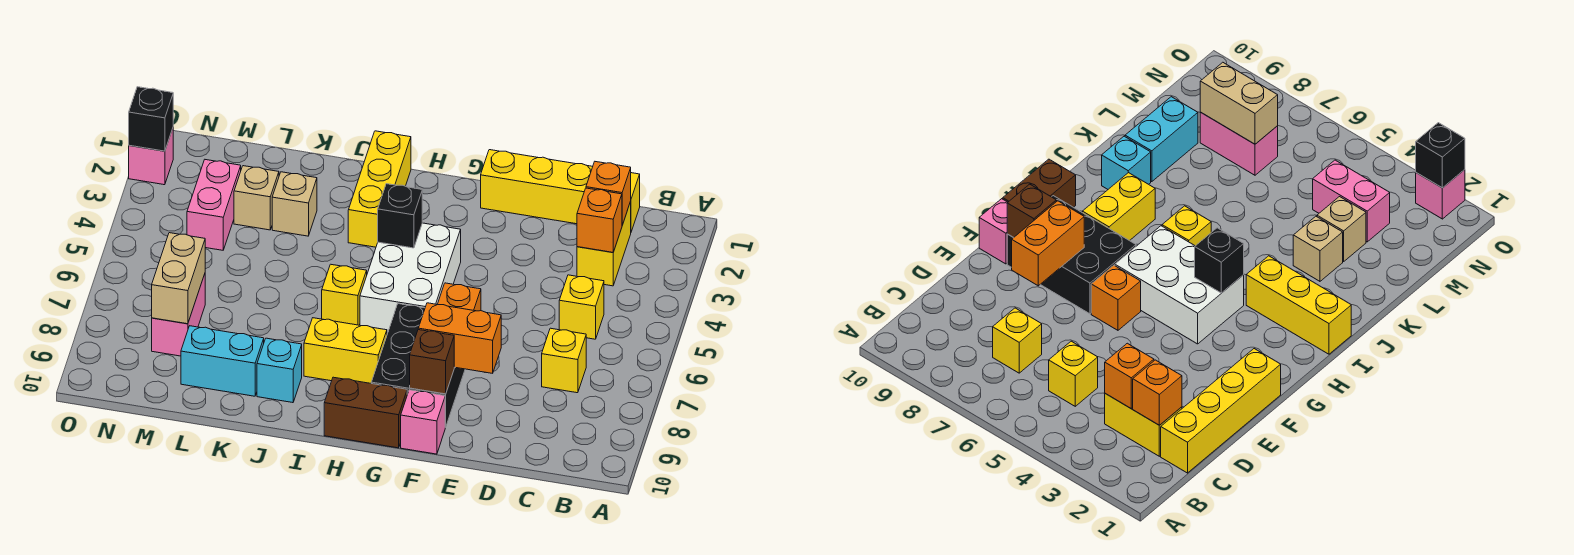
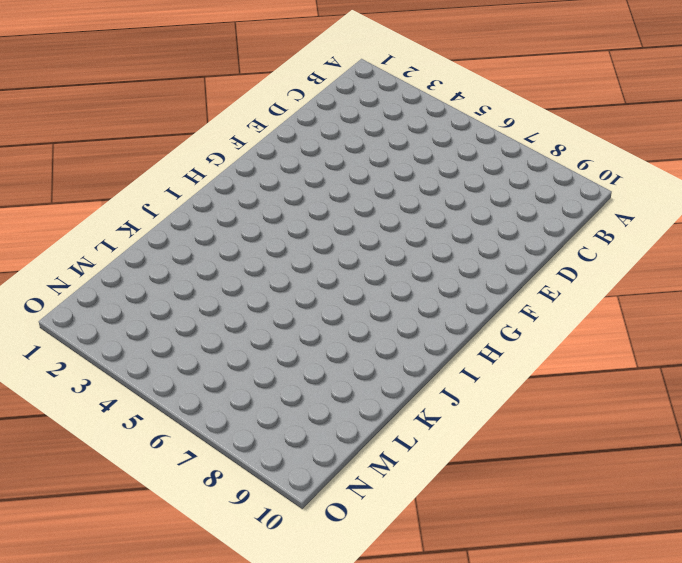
none -> yellow 1x4 brick [481,150,640,232]
none -> yellow 1x2 brick [577,202,631,286]
none -> yellow 1x1 brick [559,275,604,339]

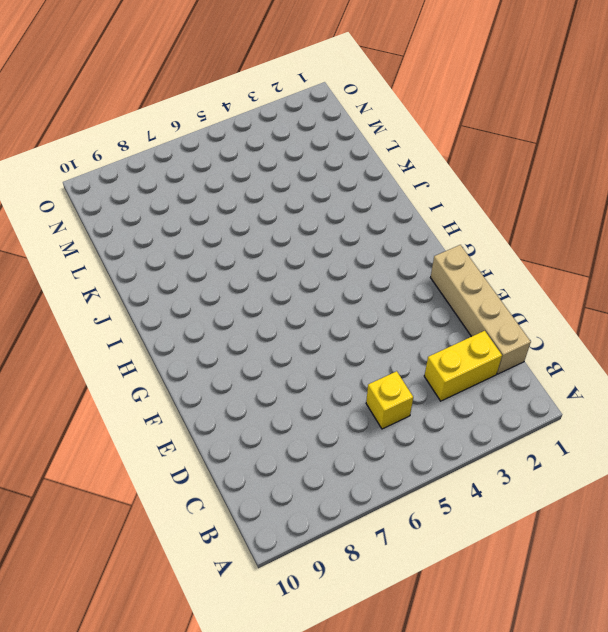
tan 1x4 brick [431,245,531,374] -> yellow 1x4 brick [481,150,640,232]
none -> yellow 1x1 brick [542,328,586,393]
none -> orange 1x1 brick [437,283,481,311]
none -> black 2x3 brick [371,304,465,427]

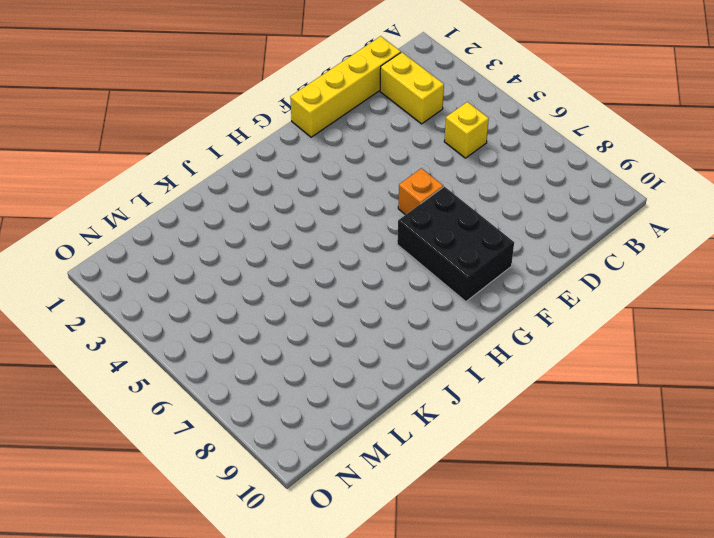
none -> yellow 1x1 brick [542,328,586,393]
none -> pink 1x1 brick [401,390,445,454]
none -> white 2x3 brick [360,223,461,334]

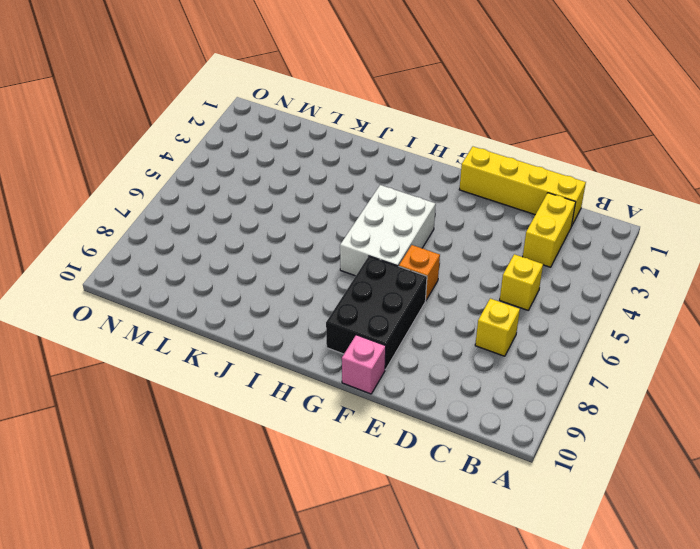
none -> brown 1x2 brick [324,377,407,448]
none -> yellow 1x2 brick [304,318,387,383]
none -> yellow 1x3 brick [348,131,411,247]

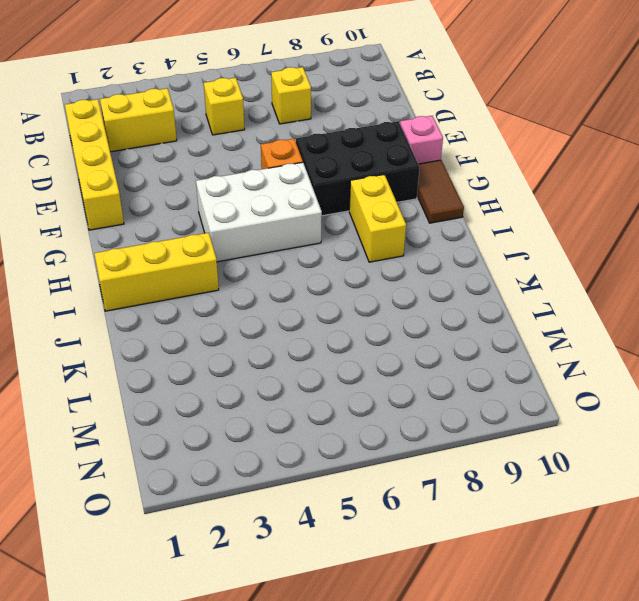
brown 1x2 tile [417,160,464,223] -> brown 1x2 brick [324,377,407,448]
none -> yellow 1x1 brick [322,264,367,325]
none -> cyan 1x1 brick [257,338,302,403]
none -> tan 1x1 brick [272,172,317,236]

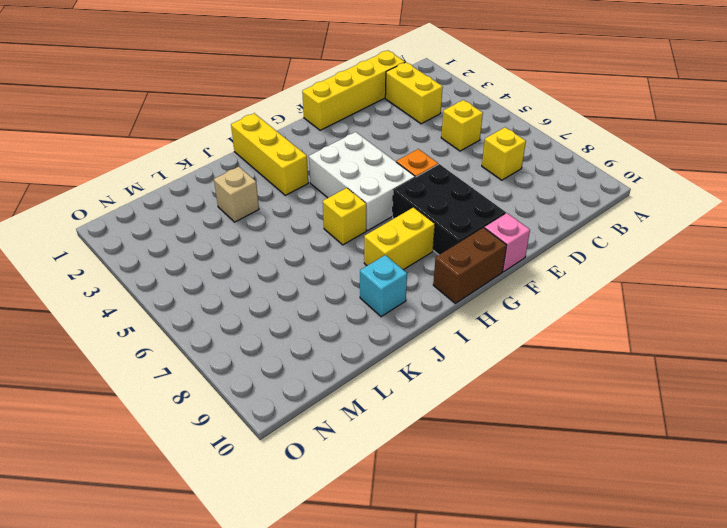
none -> cyan 1x2 brick [181,326,264,396]
none -> tan 1x1 brick [234,166,279,230]
none -> pink 1x2 brick [187,160,241,250]

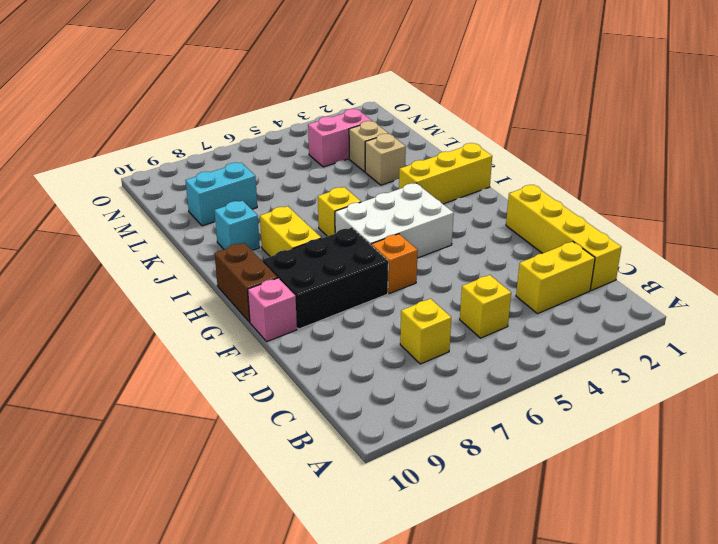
cyan 1x2 brick [185,163,257,226] -> cyan 1x2 brick turned to [181,326,264,396]
none -> pink 1x2 brick [152,274,205,356]
none -> pink 1x1 brick [129,129,173,185]
none -> orange 1x1 brick [586,162,631,225]

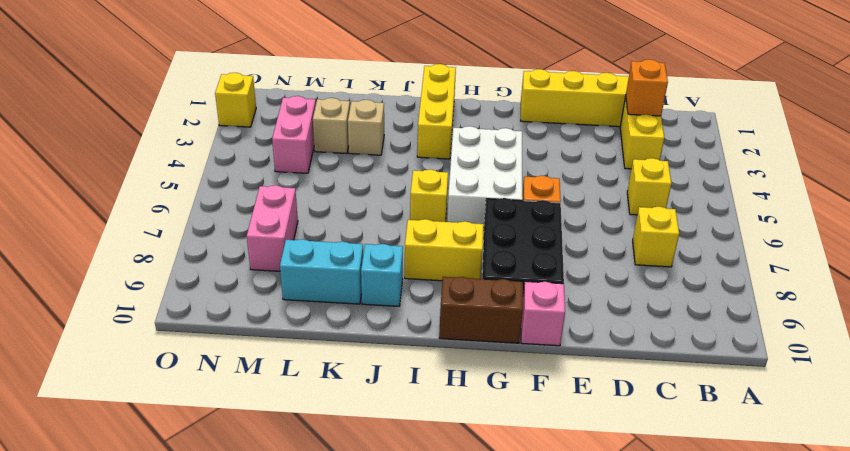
yellow 1x1 brick [215,73,256,127] -> pink 1x1 brick [129,129,173,185]
none -> orange 1x1 brick [577,188,622,252]
none -> orange 1x2 brick [418,303,501,373]
none -> brown 1x1 brick [410,330,455,394]

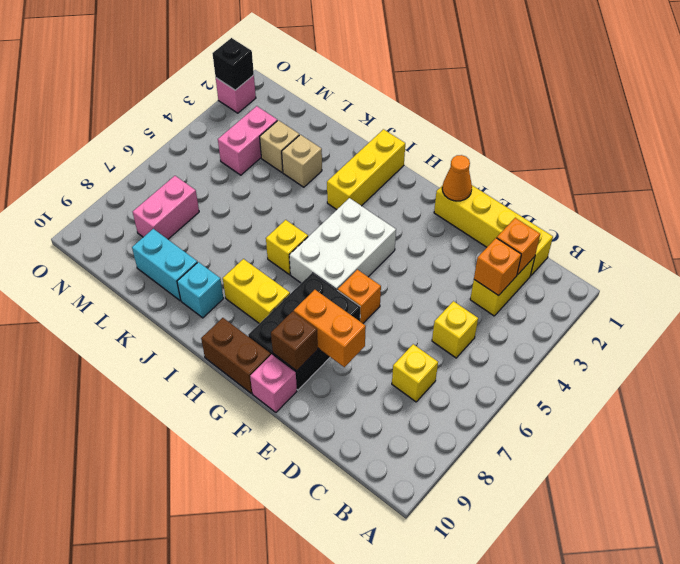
orange 1x1 cone [442,155,472,201] -> none
none -> black 1x1 brick [378,184,422,248]
none -> tan 1x2 brick [152,233,205,324]

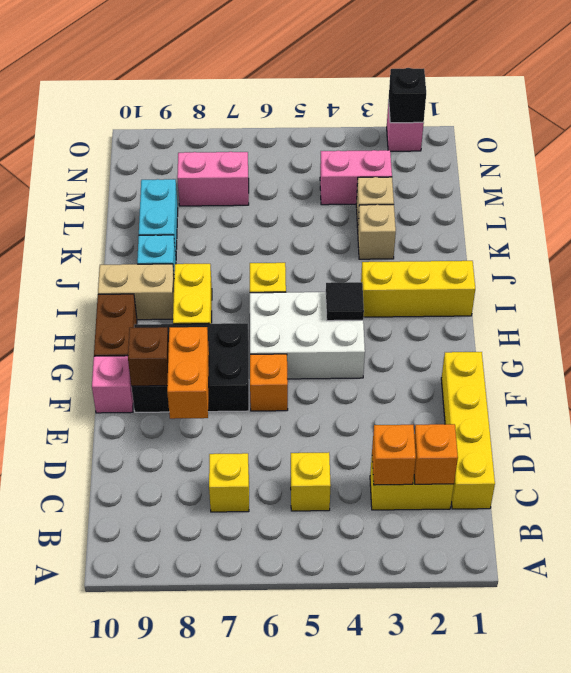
black 1x1 tile [326,282,364,321] -> black 1x1 brick [378,184,422,248]
tan 1x2 brick [98,264,174,320] -> tan 1x2 brick moved to [152,233,205,324]

